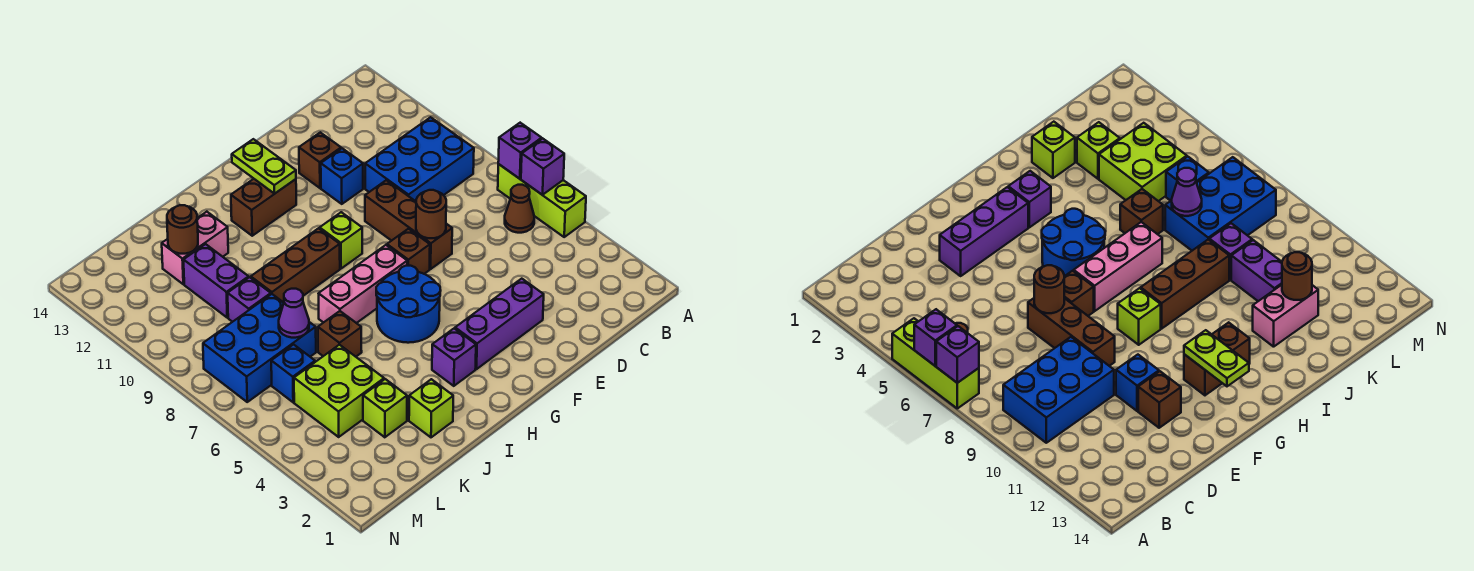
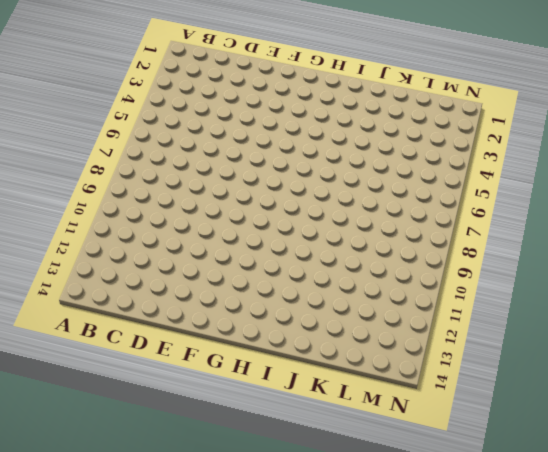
none -> lime 1x3 brick [498,164,586,237]
none -> brown 1x1 cone [505,185,534,233]
none -> blue 2x3 brick [365,117,474,201]

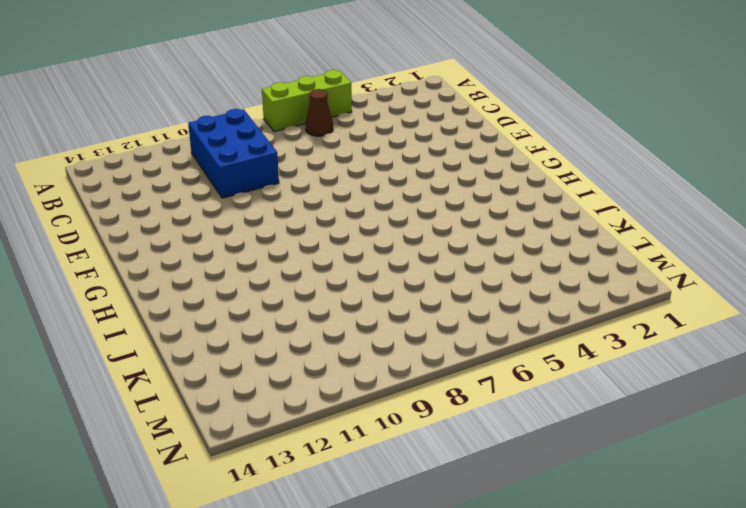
none -> purple 1x3 brick [455,279,544,369]
none -> brown 1x3 brick [365,180,452,269]
none -> blue 1x1 brick [321,148,363,204]

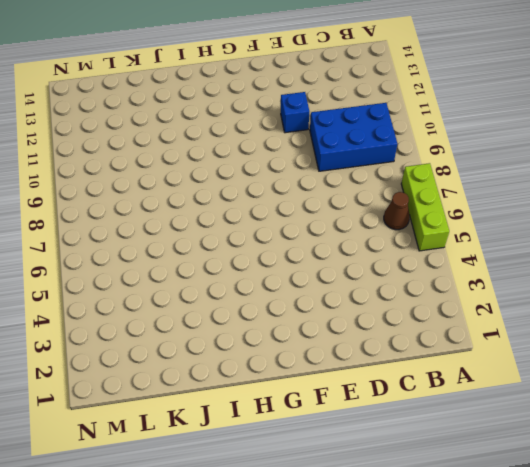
none -> purple 1x3 brick [455,279,544,369]
none -> brown 1x3 brick [365,180,452,269]
none -> brown 1x1 brick [299,132,341,188]

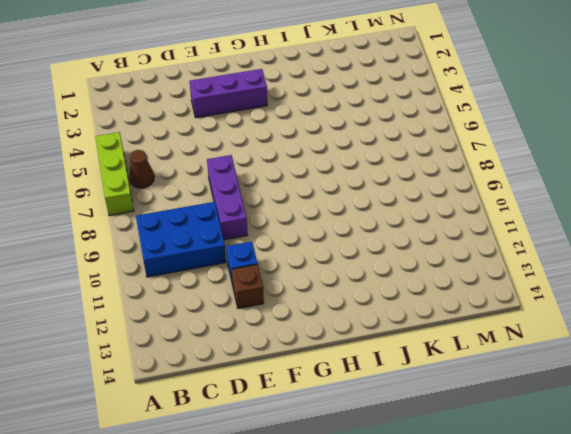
purple 1x3 brick [207,155,247,240] -> brown 1x3 brick [365,180,452,269]
none -> brown 1x1 brick [387,229,430,274]
none -> blue 2x2 round brick [376,266,441,343]
none -> pink 1x3 brick [319,245,407,323]

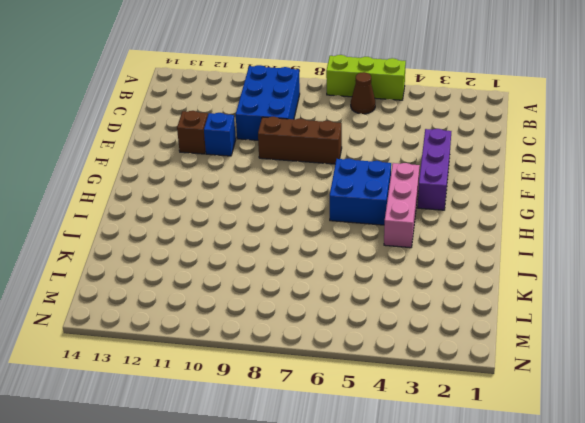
pink 1x3 brick [384,163,420,248] -> pink 1x3 brick moved to [319,245,407,323]
blue 2x2 brick [330,159,391,225] -> blue 2x2 round brick [376,266,441,343]
none -> brown 1x1 brick [387,229,430,274]
none -> lime 1x1 brick [320,212,362,269]
none -> brown 1x2 brick [231,179,296,236]

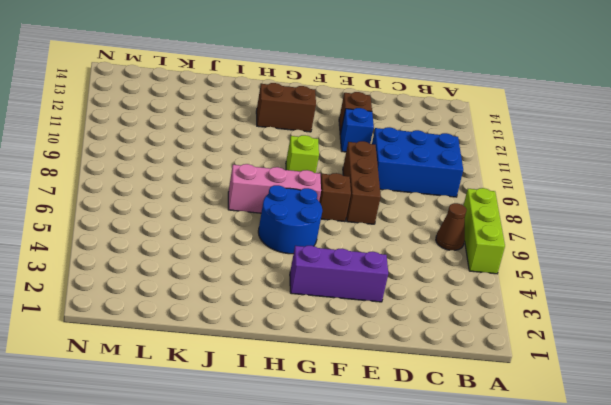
none -> purple 1x1 brick [432,328,476,386]
none -> brown 1x3 brick [251,228,340,303]
none -> lime 1x1 brick [409,379,453,437]

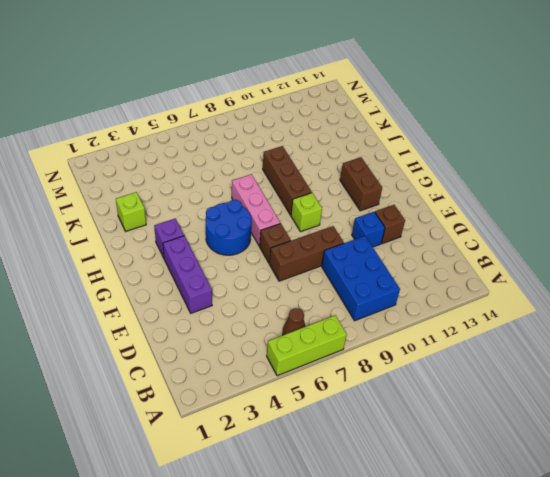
none -> brown 1x1 brick [318,311,362,357]
none -> pink 1x2 brick [162,212,228,284]
none -> lime 1x1 brick [363,379,407,437]

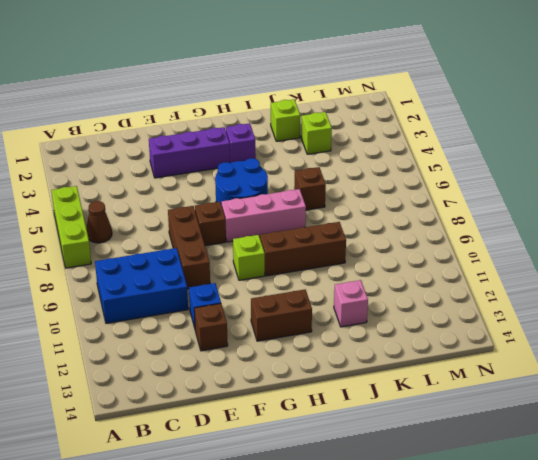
pink 1x1 brick [334,280,368,327] -> pink 1x2 brick [162,212,228,284]
none -> lime 2x2 brick [294,345,384,437]
none -> blue 2x3 brick [203,294,316,402]
none -> purple 1x1 brick [228,277,271,322]

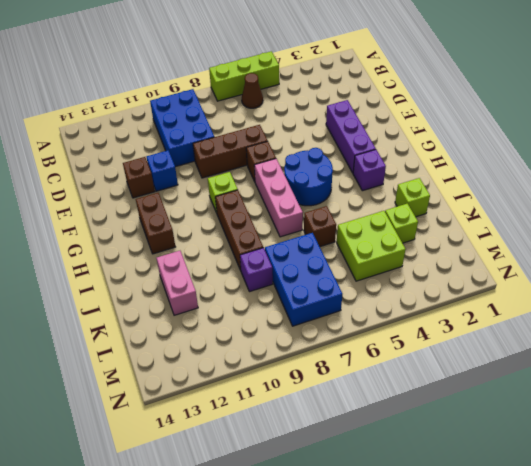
none -> purple 1x2 brick [184,244,249,317]
none -> blue 1x1 brick [271,345,315,402]
none -> purple 1x1 brick [521,139,564,195]

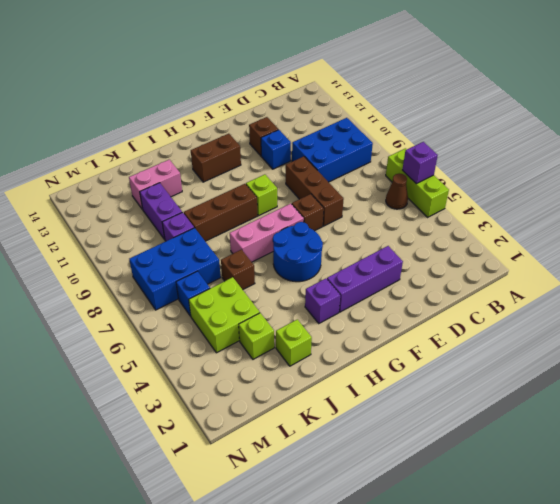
none -> purple 1x1 brick [498,123,542,179]
none -> brown 1x1 round brick [416,190,446,238]
none -> lime 1x2 plate [232,139,296,194]

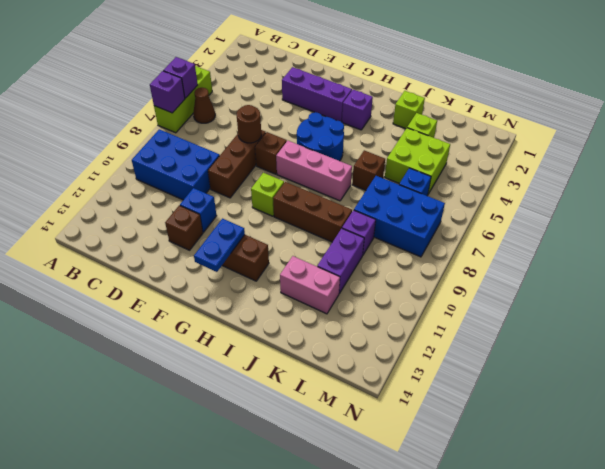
blue 1x2 plate [194,219,245,272] -> lime 1x2 plate [232,139,296,194]
none -> purple 1x1 cone [279,289,309,338]
none -> brown 1x1 round brick [167,205,198,254]

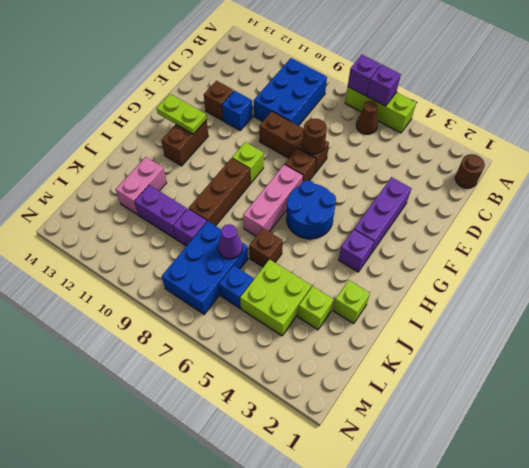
brown 1x1 round brick [455,154,485,188] -> brown 1x1 round brick moved to [167,205,198,254]

